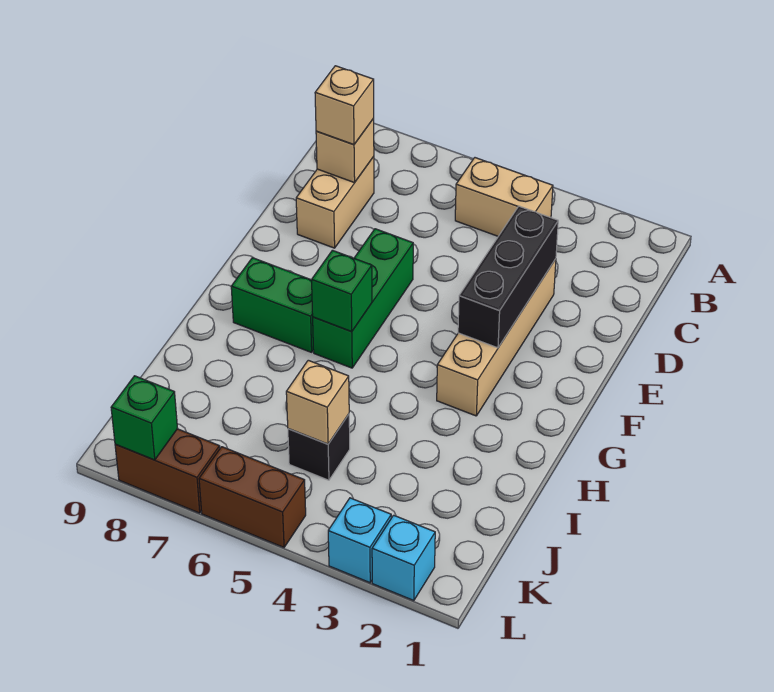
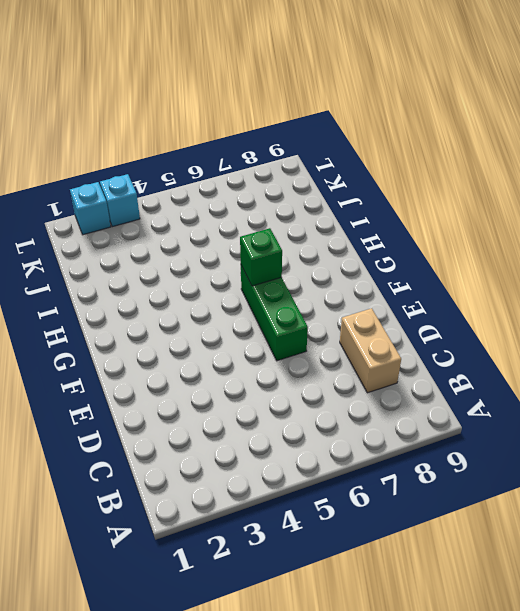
none -> tan 1x2 brick [455,158,553,236]
none -> tan 1x4 brick [437,259,556,416]
none -> green 1x2 brick [231,258,313,352]

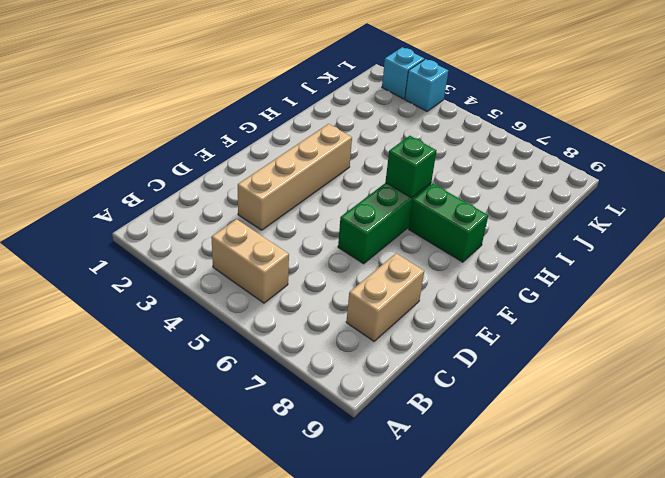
none -> black 1x1 brick [288,414,350,480]
none -> brown 1x2 brick [199,447,306,547]
none -> brown 1x2 brick [115,429,220,513]

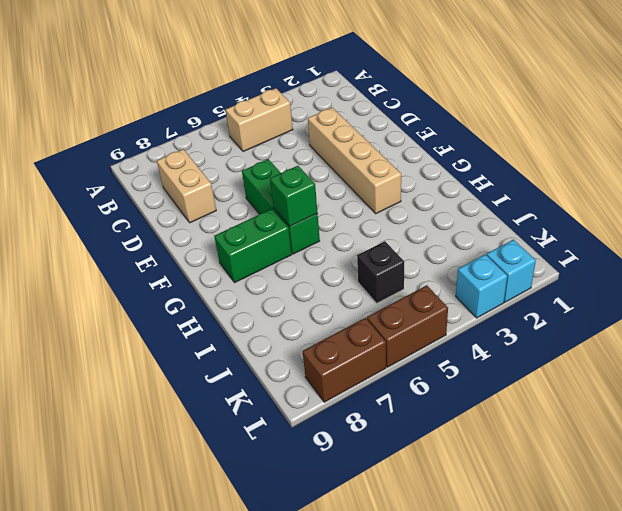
none -> tan 1x1 brick [316,119,374,183]
none -> black 1x3 brick [458,206,558,348]
none -> tan 1x1 brick [286,360,349,444]

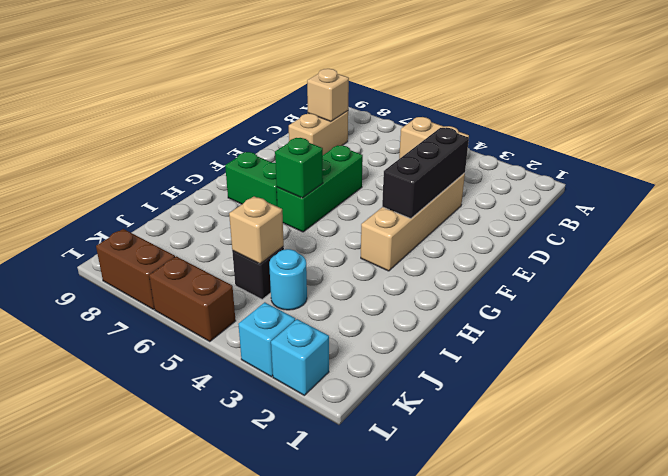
cyan 1x1 round brick [269,249,307,310] -> none
none -> green 1x1 brick [111,376,178,460]
none -> tan 1x1 brick [315,66,374,144]

